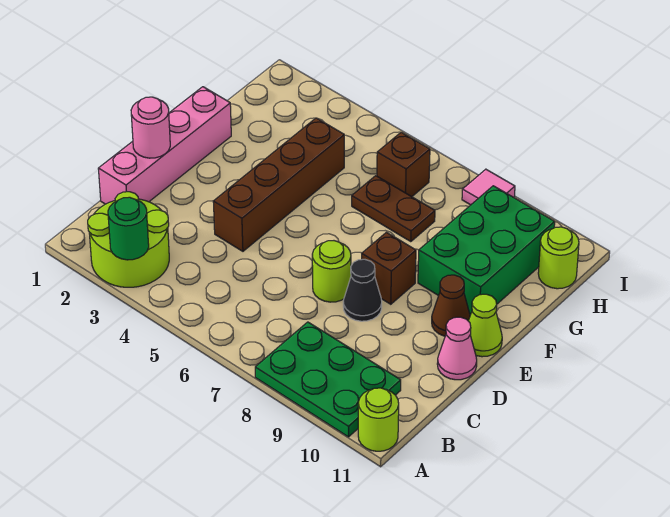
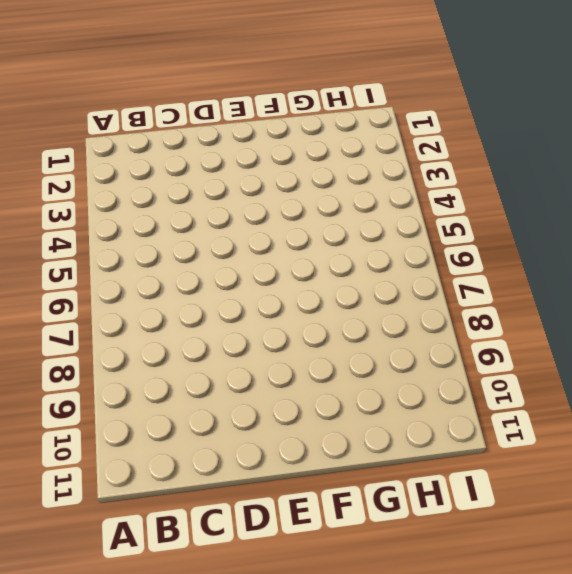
none -> lime 2x2 round brick [88,192,169,287]
none -> green 2x3 plate [255,322,401,437]
none -> lime 1x1 round brick [358,388,399,451]

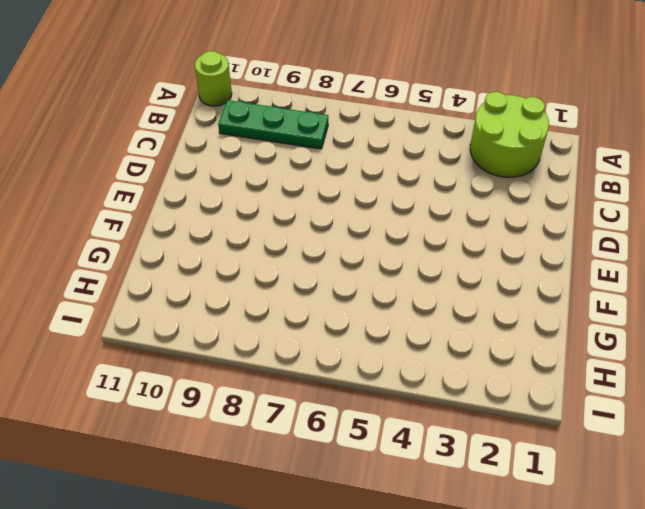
green 1x3 plate [218,100,328,149] -> green 2x3 plate [255,322,401,437]
none -> pink 1x4 brick [98,87,231,204]
none -> brown 1x4 brick [213,118,344,251]
none -> lime 1x1 round brick [312,241,351,302]

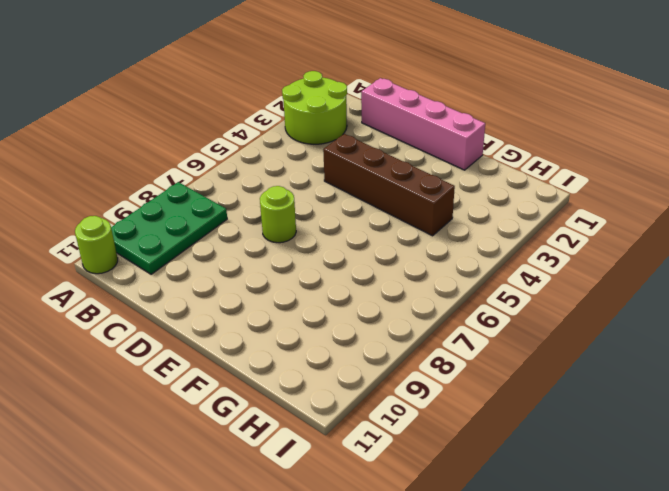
none -> black 1x1 cone [343,259,382,321]
none -> pink 1x1 cone [437,317,477,380]
none -> brown 1x1 brick [362,232,416,304]

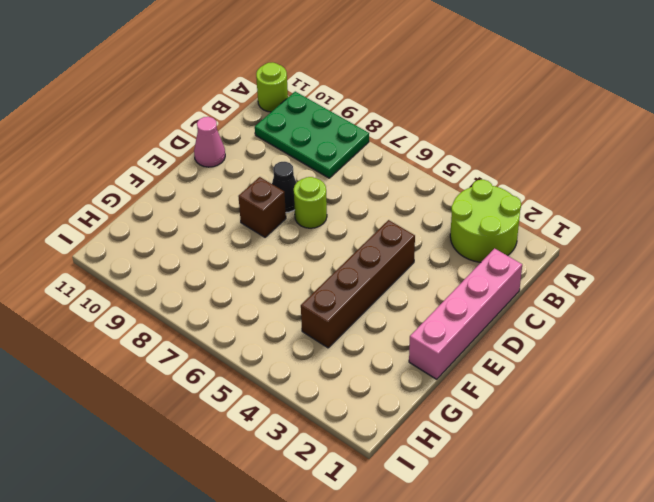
none -> brown 1x1 cone [432,275,470,336]
none -> lime 1x1 cone [469,294,502,357]
none -> green 2x3 brick [418,186,555,315]

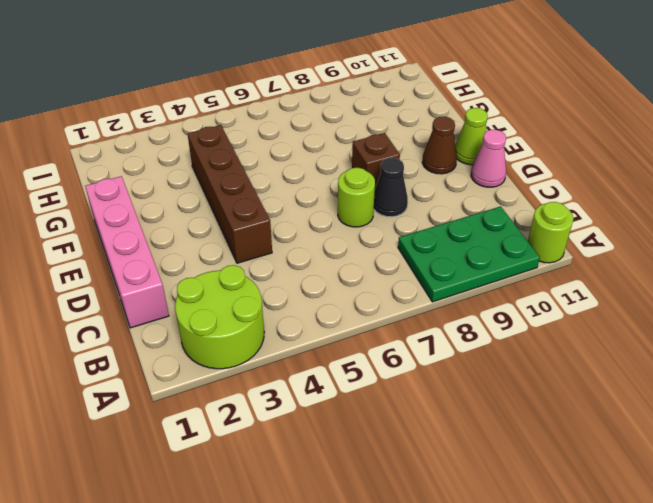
none -> green 2x3 brick [418,186,555,315]
none -> brown 1x2 plate [352,176,435,242]
none -> brown 1x1 brick [377,132,430,197]

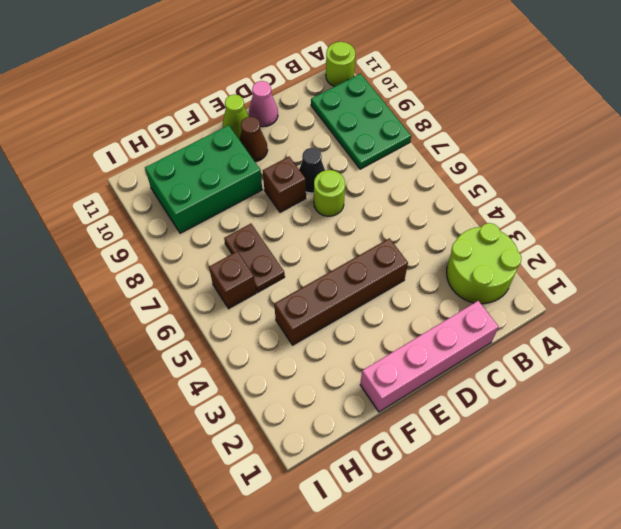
none -> lime 1x1 round brick [538,227,579,289]
none -> pink 1x1 tile [462,169,515,205]
none -> green 1x1 round brick [108,197,149,260]

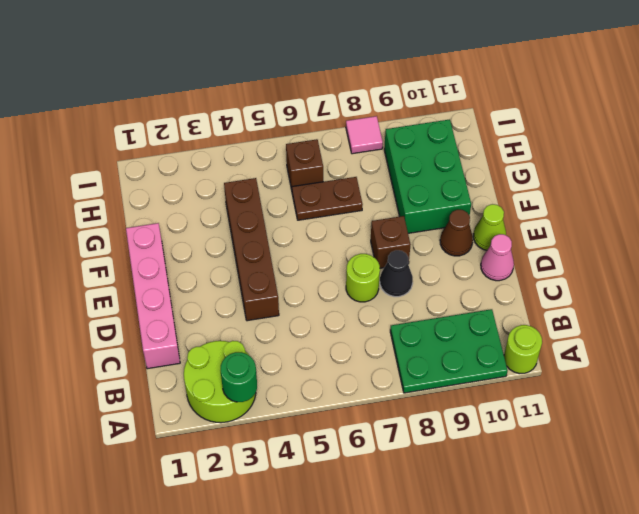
none -> lime 1x1 round brick [538,227,579,289]
none -> pink 1x1 round brick [131,97,170,158]

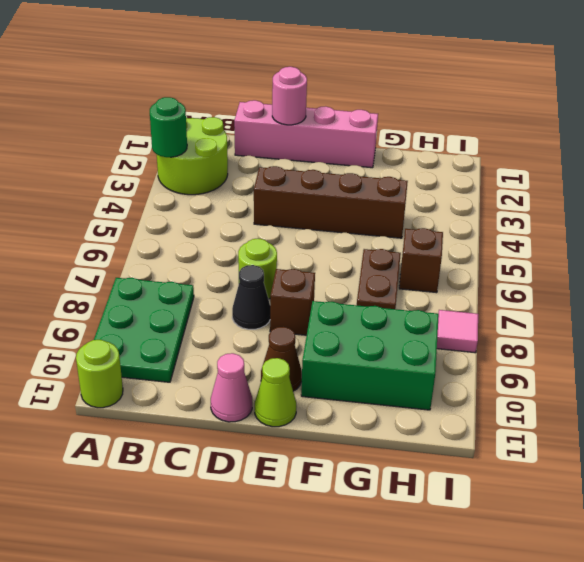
none -> lime 1x1 round brick [538,227,579,289]

